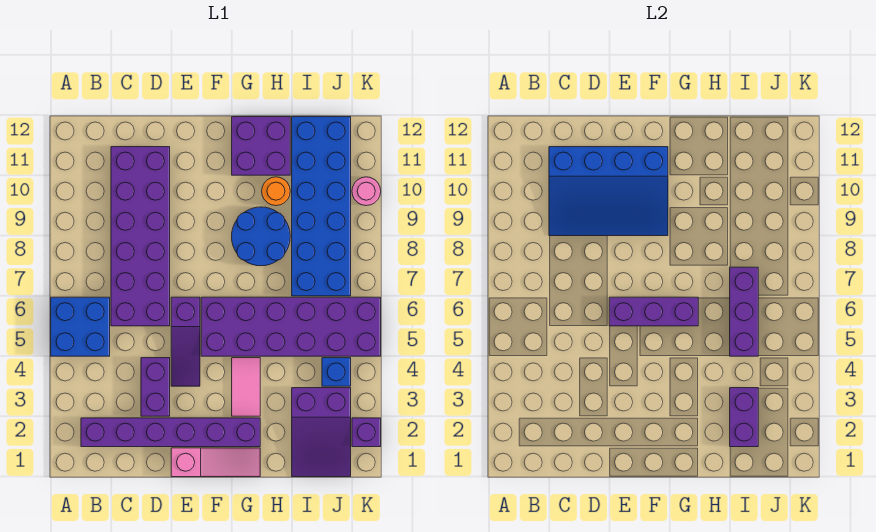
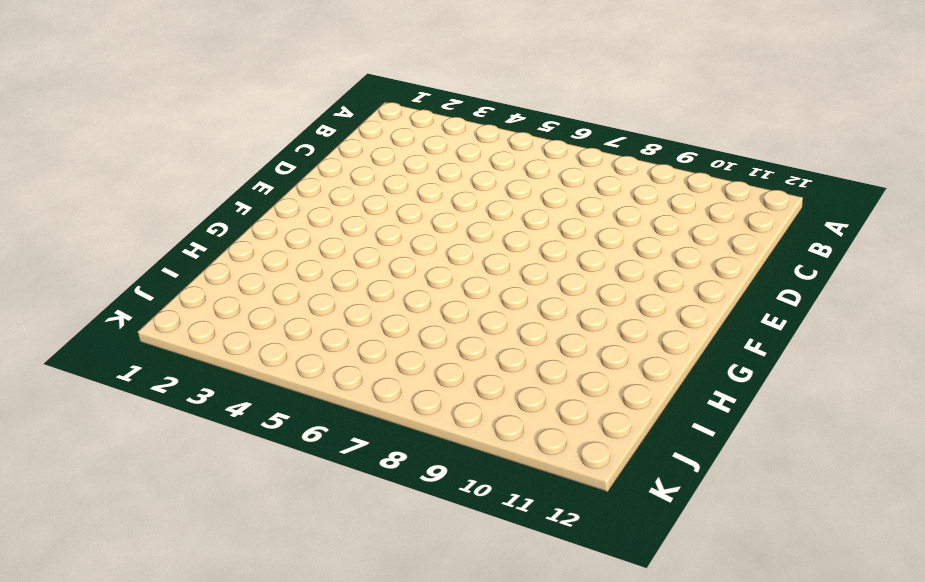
none -> blue 2x2 brick [51,297,110,356]
none -> purple 1x6 brick [81,418,260,447]
none -> purple 2x6 brick [111,147,170,326]

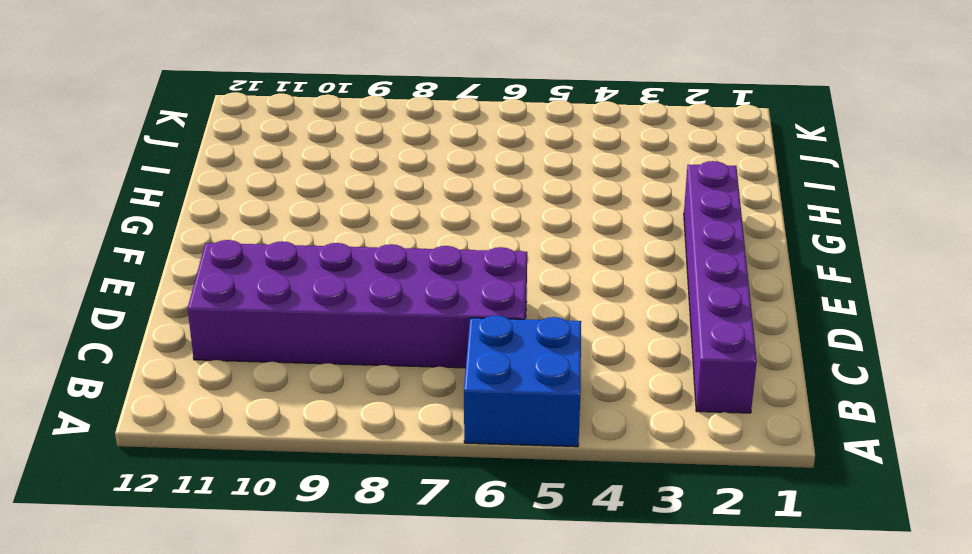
none -> purple 1x2 brick [141,358,170,416]
none -> pink 1x3 slope [171,448,260,477]
none -> purple 1x3 slope [171,297,200,386]

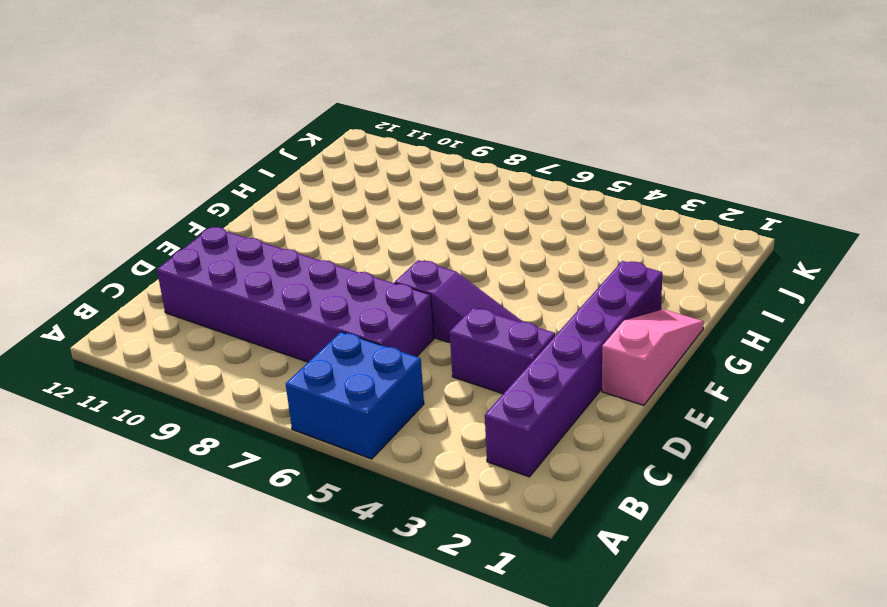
none -> purple 2x6 brick [201,297,381,356]
none -> pink 1x2 tile [232,358,260,416]
none -> blue 2x2 round brick [232,207,290,266]

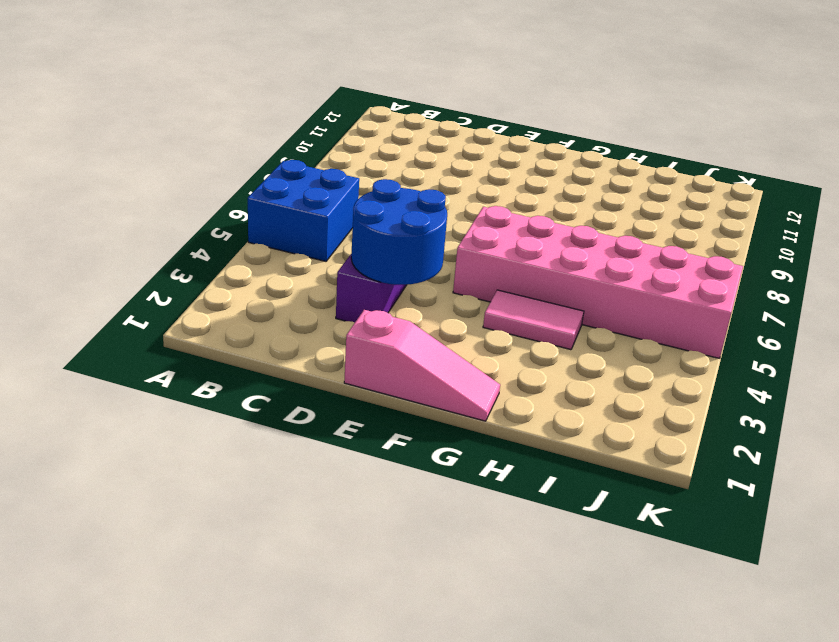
blue 2x2 round brick [351,179,447,285] -> blue 2x2 round brick moved to [232,207,290,266]
pink 2x6 brick [453,206,743,358] -> purple 2x6 brick [201,297,381,356]
pink 1x2 tile [483,290,584,350] -> pink 1x2 tile turned to [232,358,260,416]
none -> purple 1x6 brick [81,418,260,447]
none -> purple 2x6 brick [111,147,170,326]
none -> purple 1x3 slope [171,297,200,386]

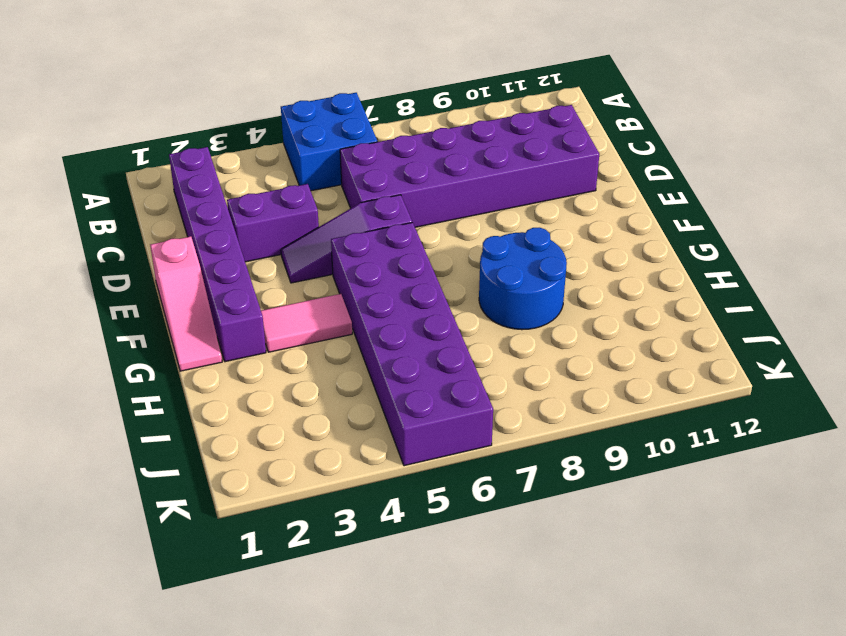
none -> purple 2x2 brick [232,117,290,175]
none -> orange 1x1 round brick [262,177,290,206]
none -> purple 2x3 slope [292,388,351,477]

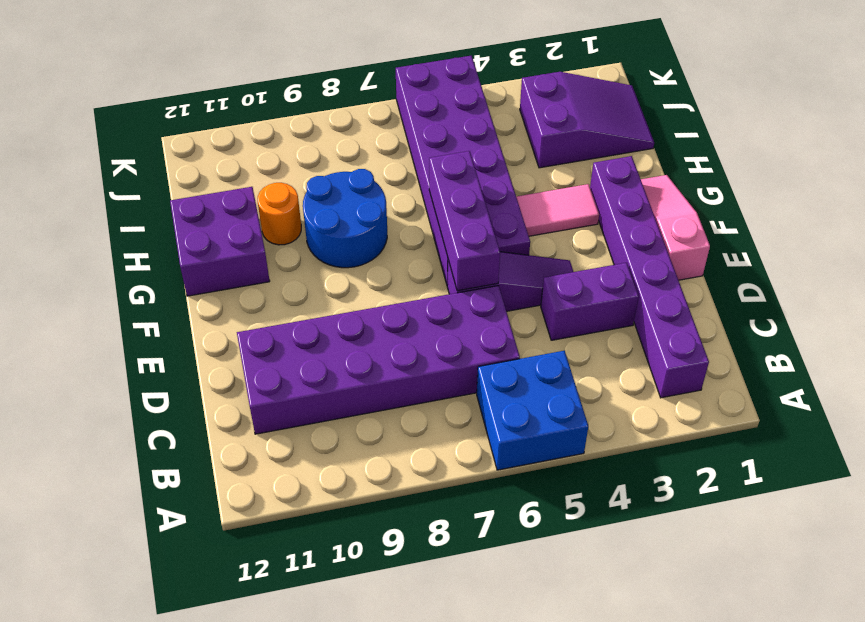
none -> blue 2x6 brick [292,117,351,296]
none -> blue 1x1 brick [322,358,351,386]
none -> purple 1x1 brick [352,418,381,447]

